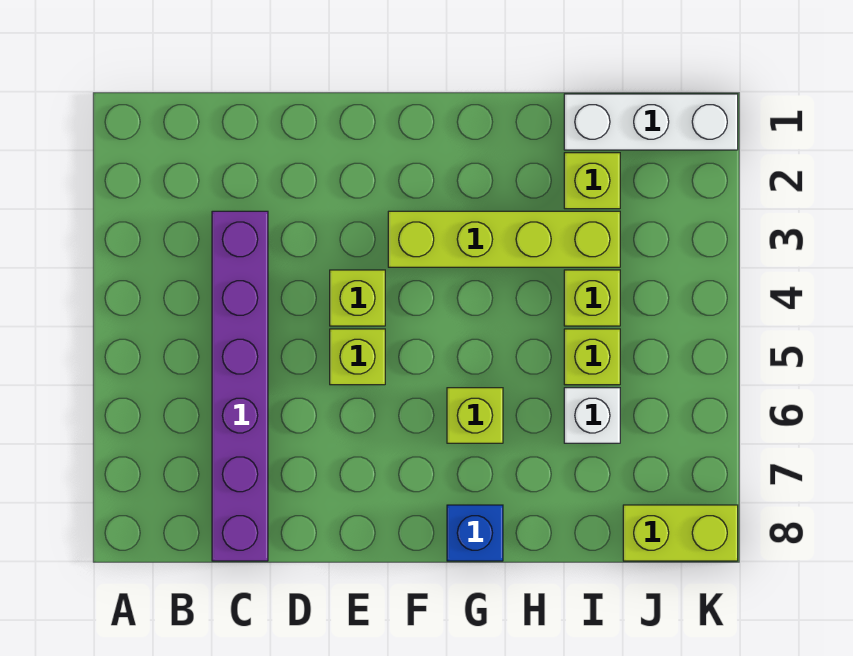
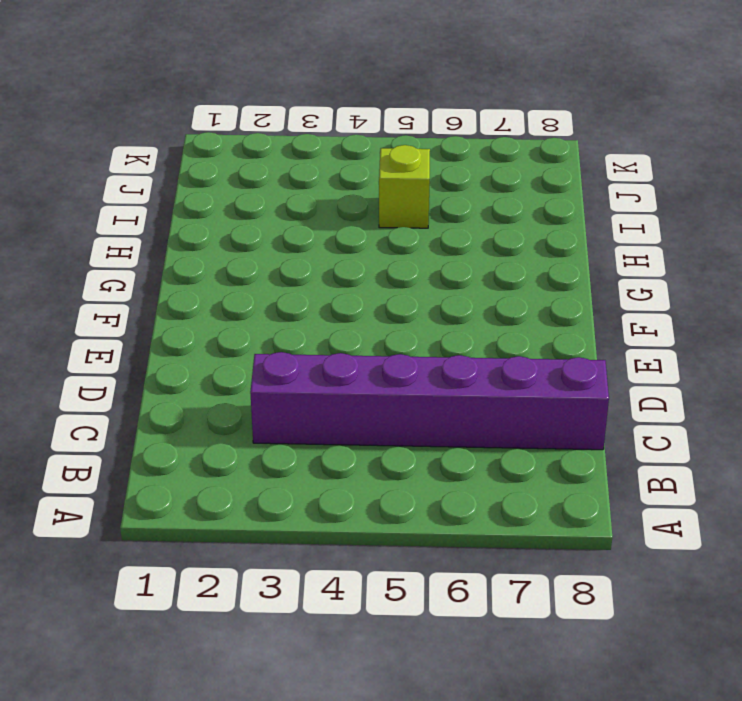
none -> lime 1x1 brick [330,270,385,326]
none -> lime 1x1 brick [330,329,385,385]
none -> lime 1x4 brick [388,211,620,267]

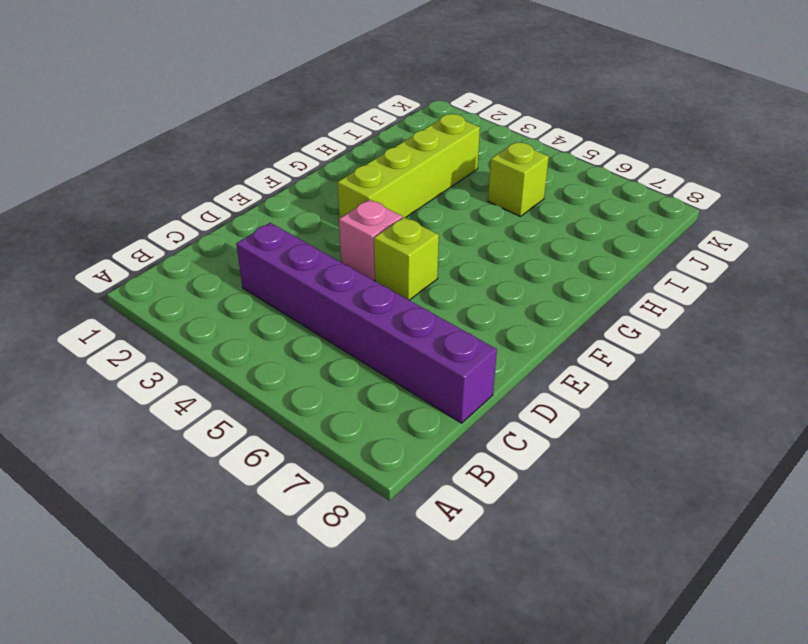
pink 1x1 brick [339,200,402,280] -> lime 1x1 brick [330,270,385,326]
none -> lime 1x1 brick [447,388,503,443]
none -> blue 1x1 brick [447,505,503,561]
none -> white 1x3 brick [564,94,738,150]

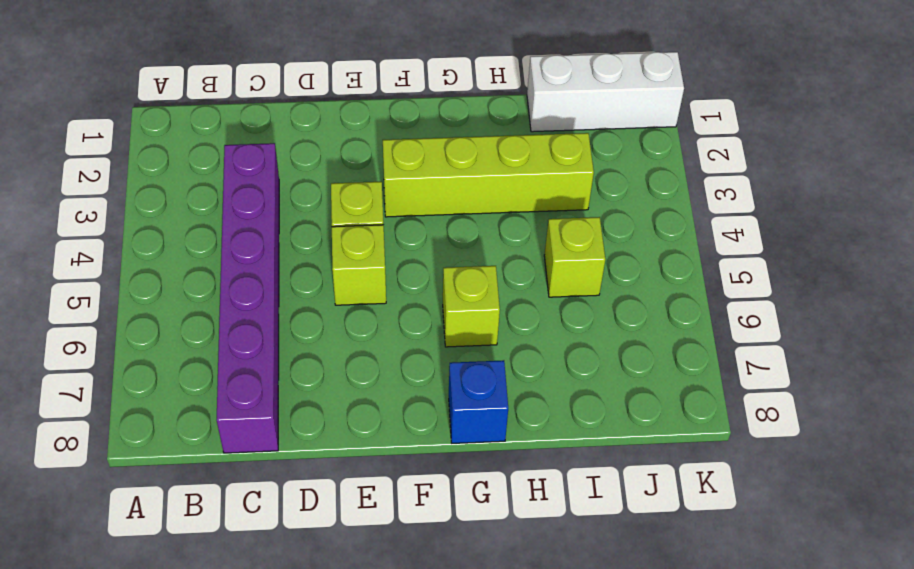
none -> lime 1x1 brick [564,153,620,209]
none -> lime 1x1 brick [564,270,620,326]
none -> white 1x1 brick [564,388,620,443]

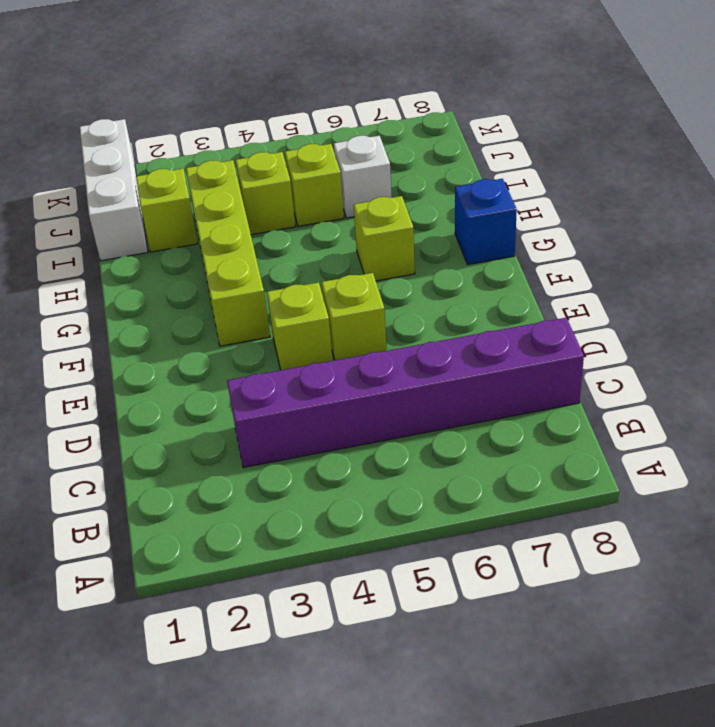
none -> lime 1x2 brick [623,505,738,561]

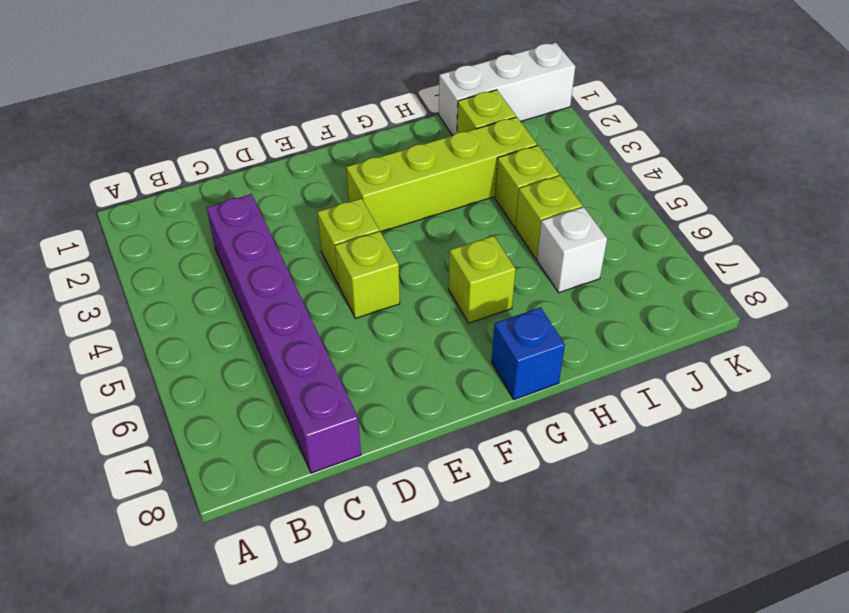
none -> lime 1x2 brick [623,505,738,561]

